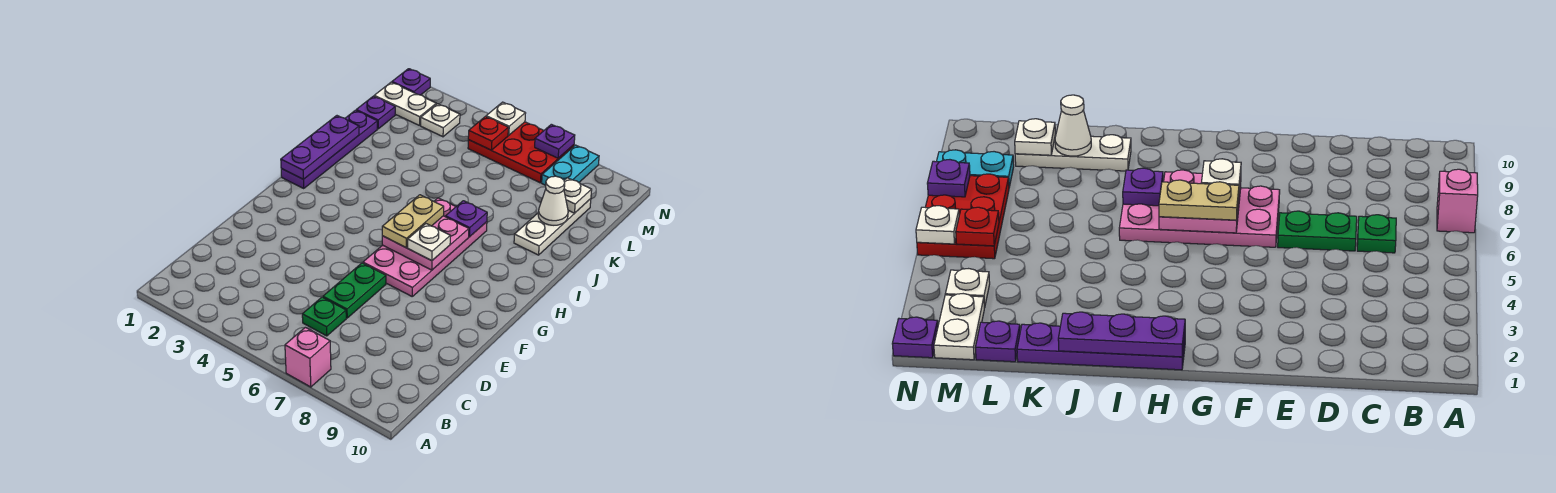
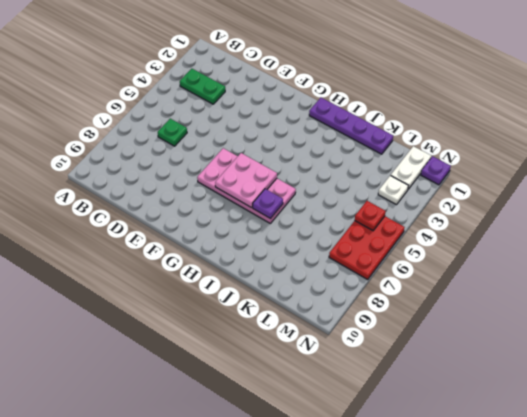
green 1x2 plate [180,69,225,104] -> green 1x2 plate moved to [323,263,386,318]
none -> pink 1x1 brick [285,327,331,387]
none -> white 1x3 plate [514,199,591,255]
none -> purple 1x1 plate [356,96,395,129]

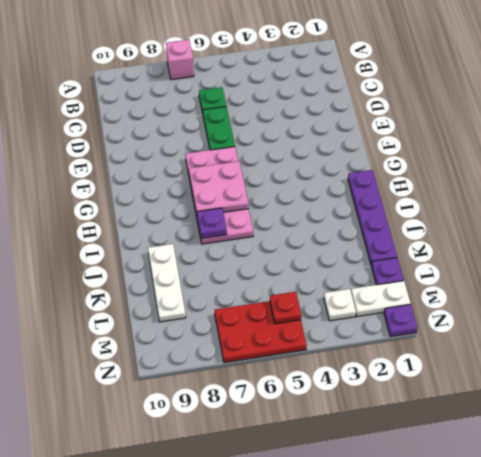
none -> cyan 1x2 plate [542,145,599,185]
none -> purple 1x3 plate [281,116,359,179]
none -> white 1x1 cone [538,176,568,225]

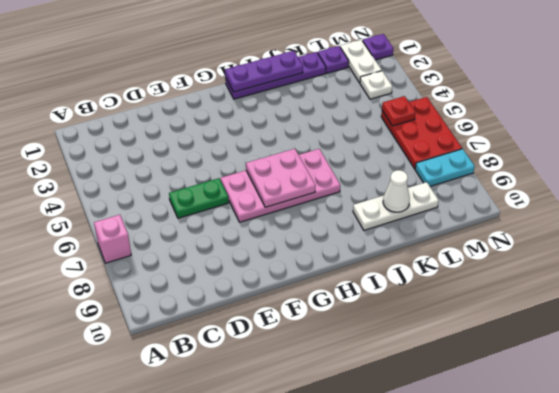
none -> green 1x1 plate [302,297,346,336]
none -> purple 1x1 plate [445,201,487,237]
none -> white 1x1 plate [564,178,592,213]

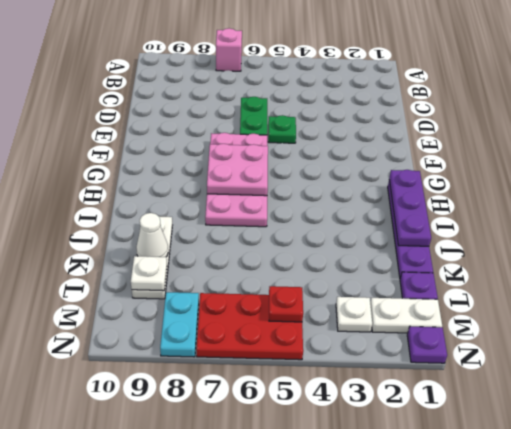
green 1x1 plate [268,115,296,143] -> green 1x1 plate moved to [302,297,346,336]
none -> purple 1x1 plate [445,201,487,237]
none -> white 1x1 plate [486,102,526,135]
none -> purple 1x1 plate [535,124,575,158]

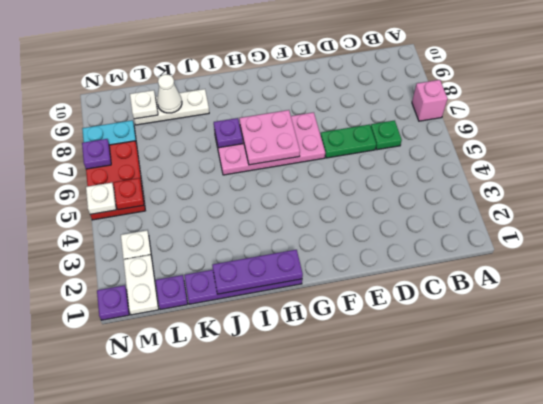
none -> tan 1x2 plate [382,195,444,247]
none -> white 1x1 plate [408,224,450,261]

